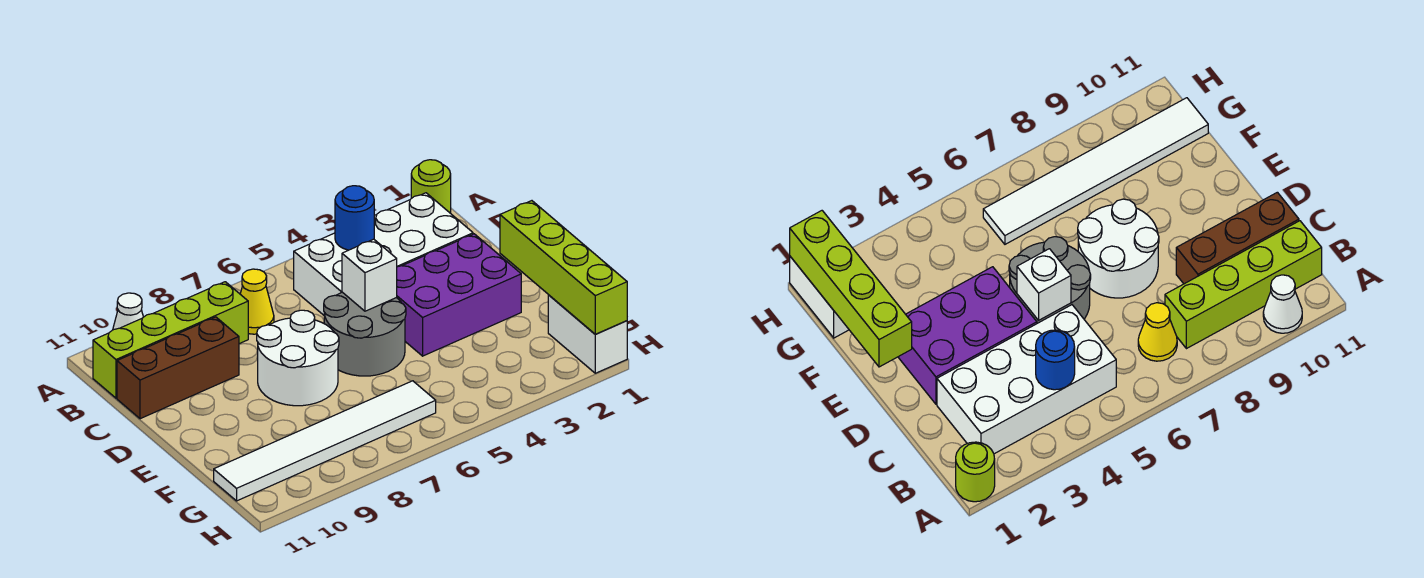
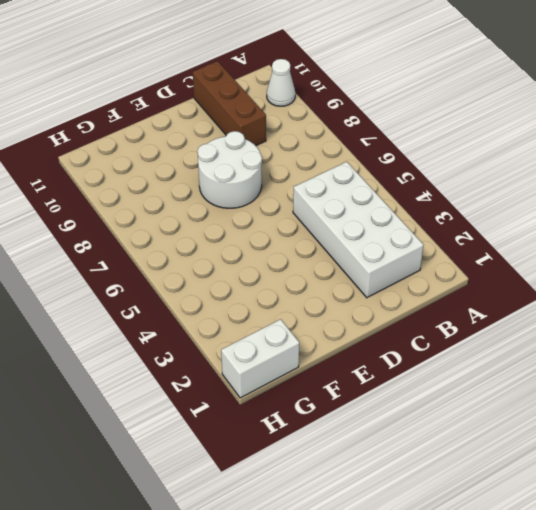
none -> lime 1x1 round brick [411,160,451,213]
none -> yellow 1x1 cone [240,269,274,334]
none -> lime 1x4 brick [93,282,248,398]

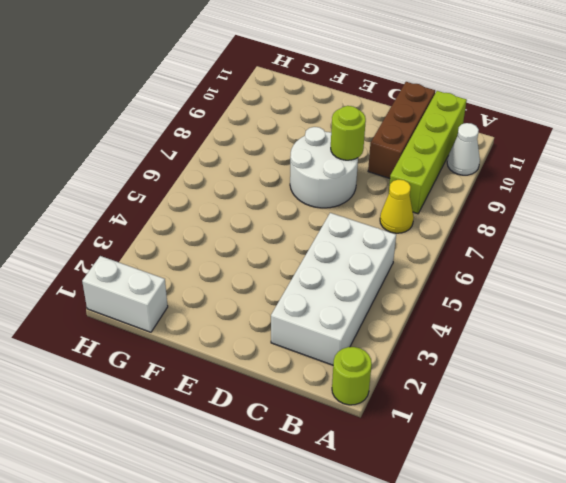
lime 1x1 round brick [331,106,366,160] -> none
none -> purple 2x3 brick [397,234,521,356]
none -> grey 2x2 round brick [324,292,406,376]
none -> white 1x6 tile [214,381,436,501]

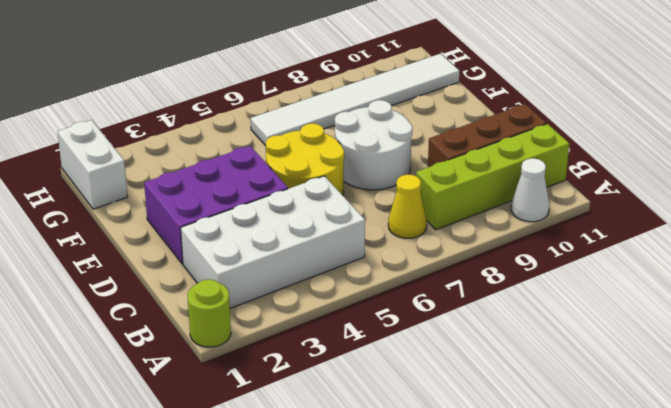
yellow 2x2 round brick [266,123,344,195] -> grey 2x2 round brick [324,292,406,376]
none -> blue 1x1 round brick [335,186,374,250]
none -> white 1x1 brick [342,239,397,311]
none -> lime 1x4 brick [500,201,627,334]

